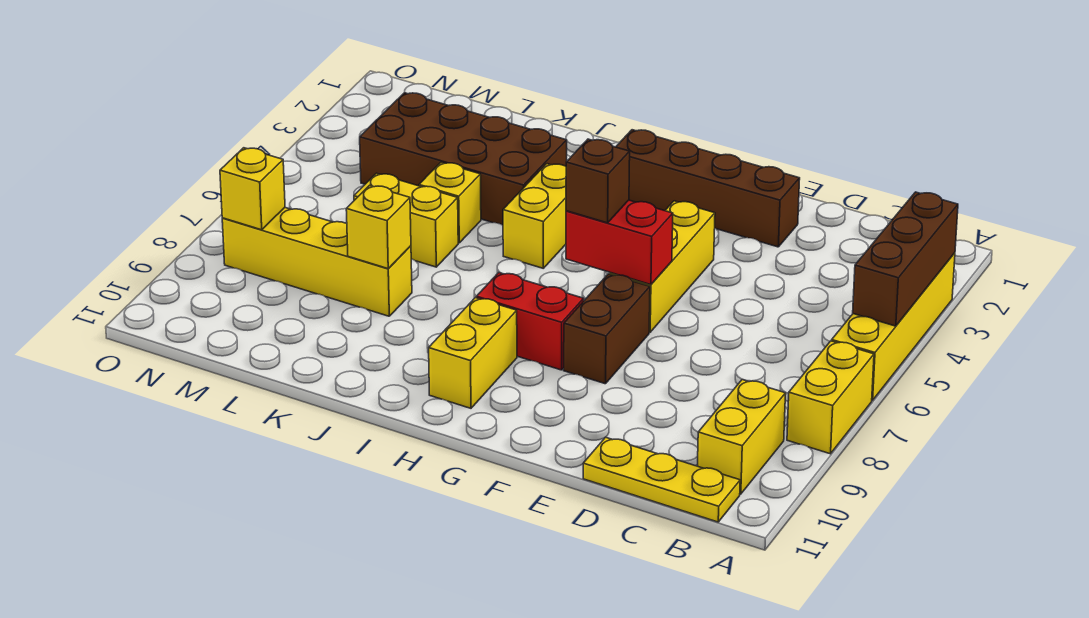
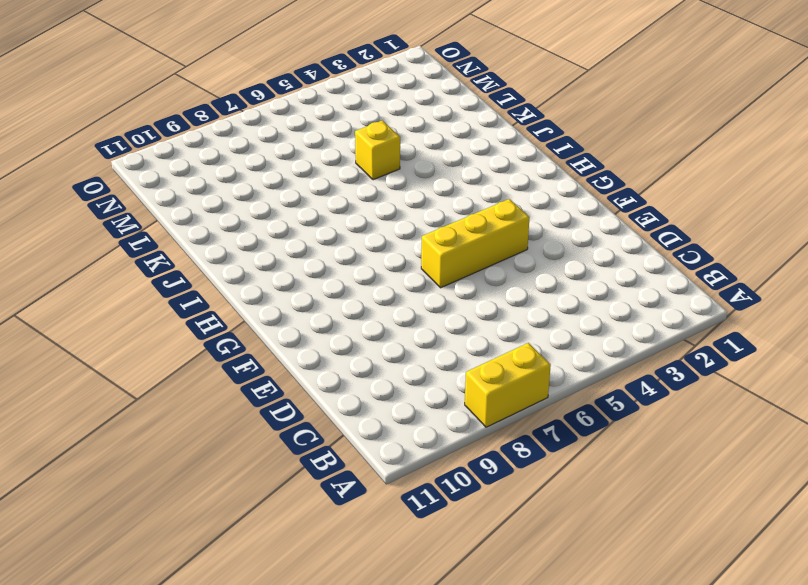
none -> yellow 1x4 brick [832,253,955,400]
none -> yellow 1x2 brick [697,380,786,494]
none -> yellow 1x3 plate [583,437,740,522]

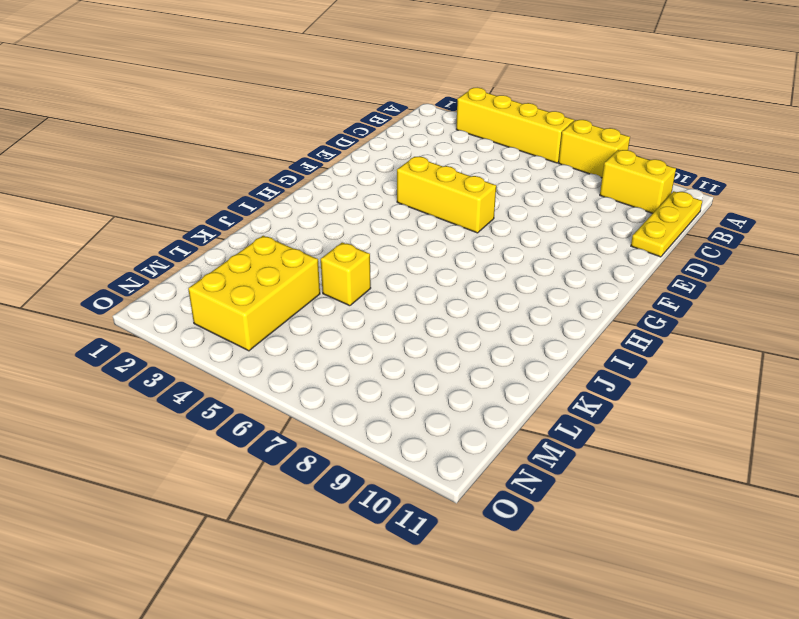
yellow 2x3 brick [188,236,320,351] -> brown 2x4 brick [360,93,567,225]
none -> brown 1x4 brick [616,130,800,247]
none -> brown 1x2 brick [564,274,650,384]
none -> red 1x2 brick [476,273,584,370]

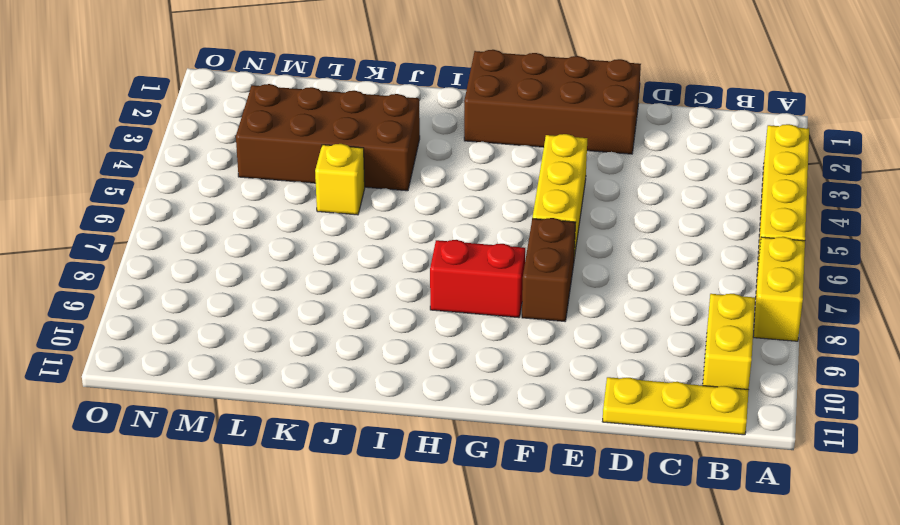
brown 2x4 brick [464,50,641,154] -> brown 1x4 brick [616,130,800,247]
none -> yellow 1x2 brick [429,298,517,408]
none -> yellow 1x2 brick [503,164,566,268]
none -> yellow 1x2 brick [354,173,458,267]

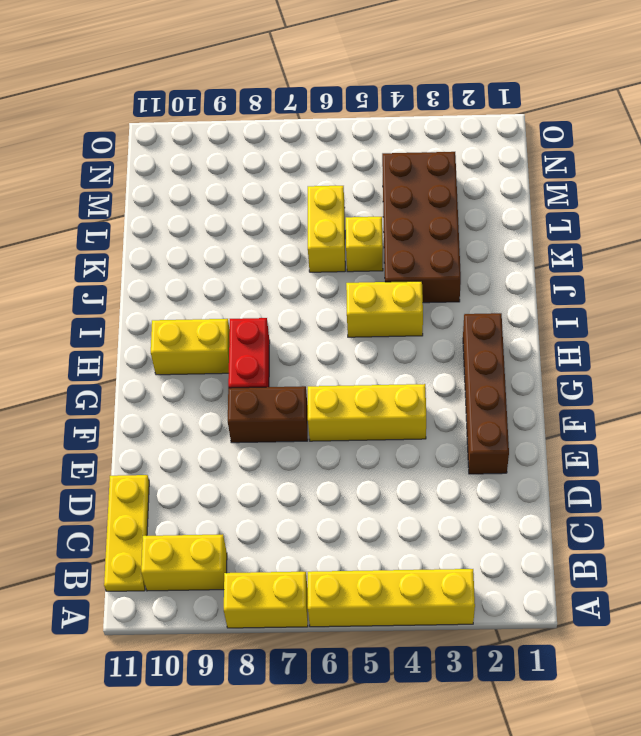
none -> yellow 1x4 brick [222,208,412,316]
none -> brown 1x3 brick [853,192,958,326]
none -> red 1x2 brick [566,200,673,285]

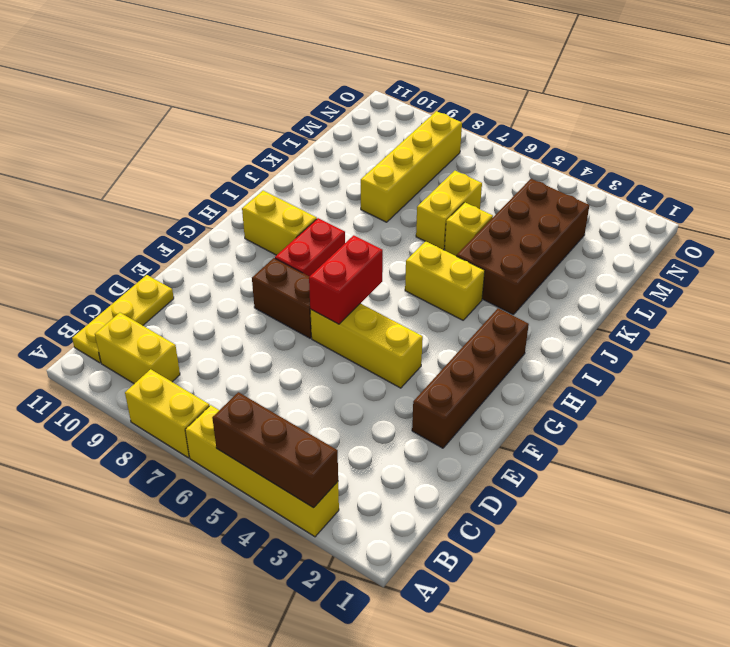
none -> yellow 1x1 brick [346,185,411,269]
none -> yellow 1x1 brick [220,148,285,230]
none -> brown 1x1 brick [566,139,630,223]

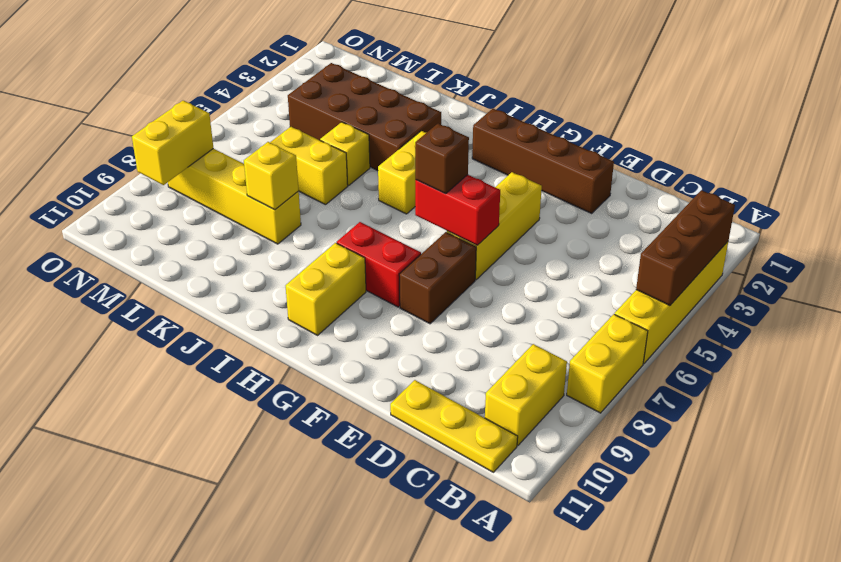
yellow 1x2 brick [132,101,213,185] -> yellow 1x1 brick [220,148,285,230]

